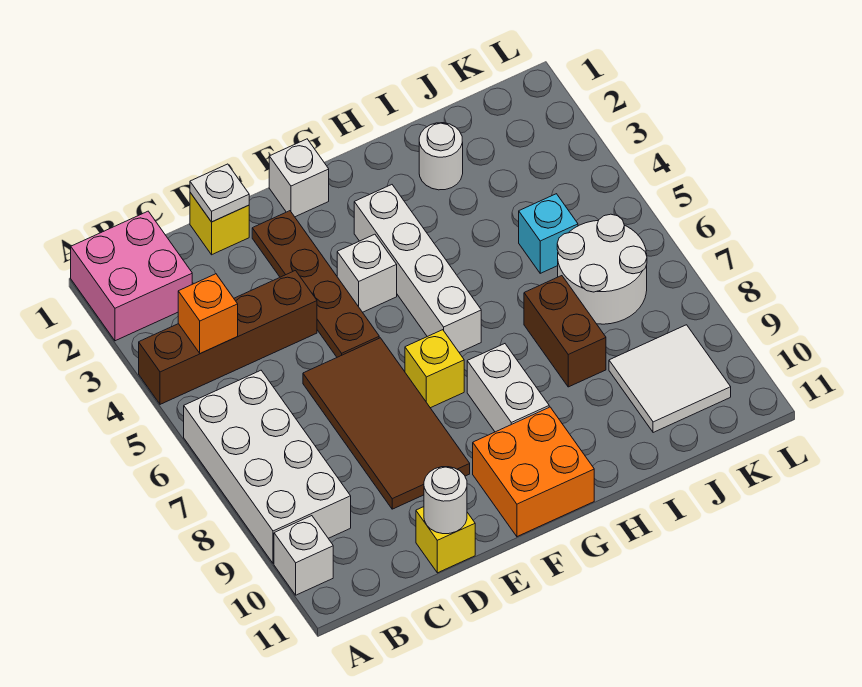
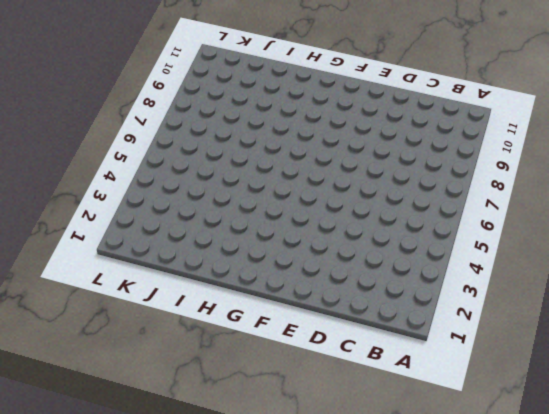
none -> pink 2x2 brick [71,211,192,341]
none -> brown 1x4 brick [139,271,317,404]
none -> white 2x4 brick [184,370,351,563]

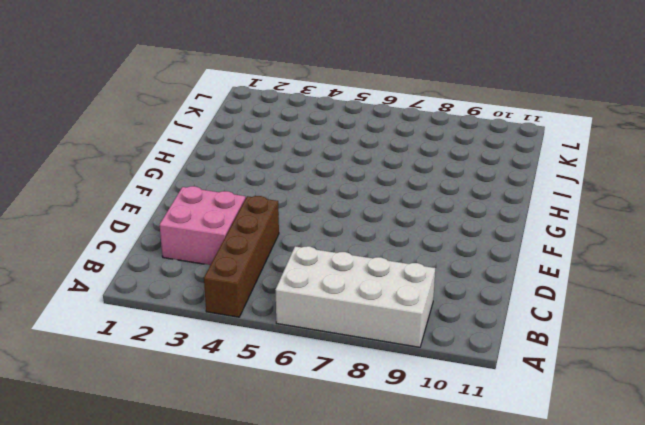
pink 2x2 brick [160,186,246,265] -> pink 2x2 brick moved to [71,211,192,341]
none -> white 1x1 brick [274,516,333,595]
none -> yellow 1x1 brick [190,193,249,255]
none -> brown 2x4 tile [303,338,470,509]

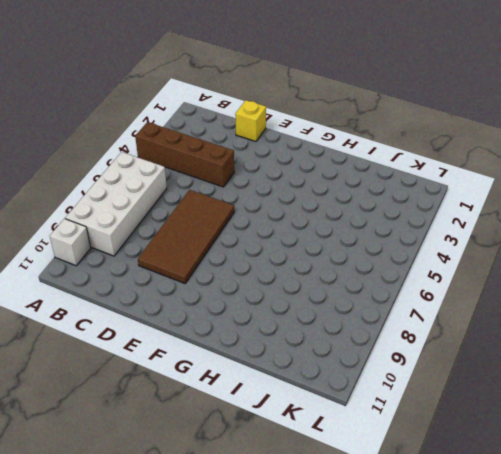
none -> pink 2x2 brick [71,211,192,341]
none -> yellow 1x1 brick [416,507,475,573]
none -> brown 1x4 plate [252,211,379,357]

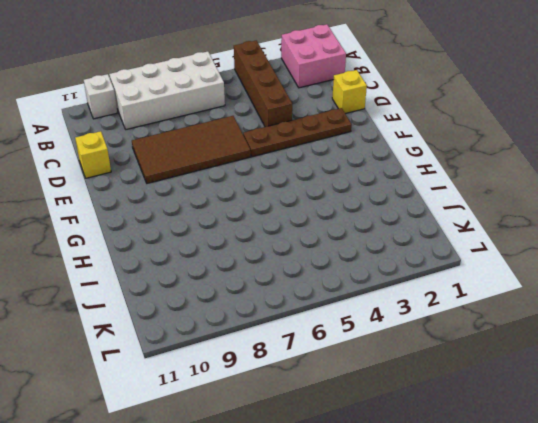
none -> white 1x1 brick [269,139,329,217]
none -> white 1x1 brick [337,234,397,312]
none -> yellow 1x1 brick [405,330,464,408]

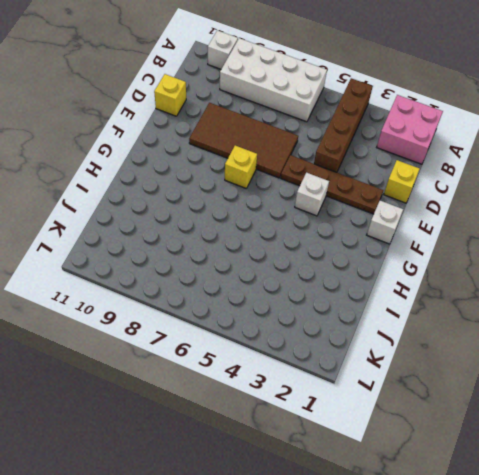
none -> orange 2x2 brick [473,407,594,537]
none -> white 1x4 brick [354,185,481,352]
none -> white 1x2 brick [467,344,549,432]

